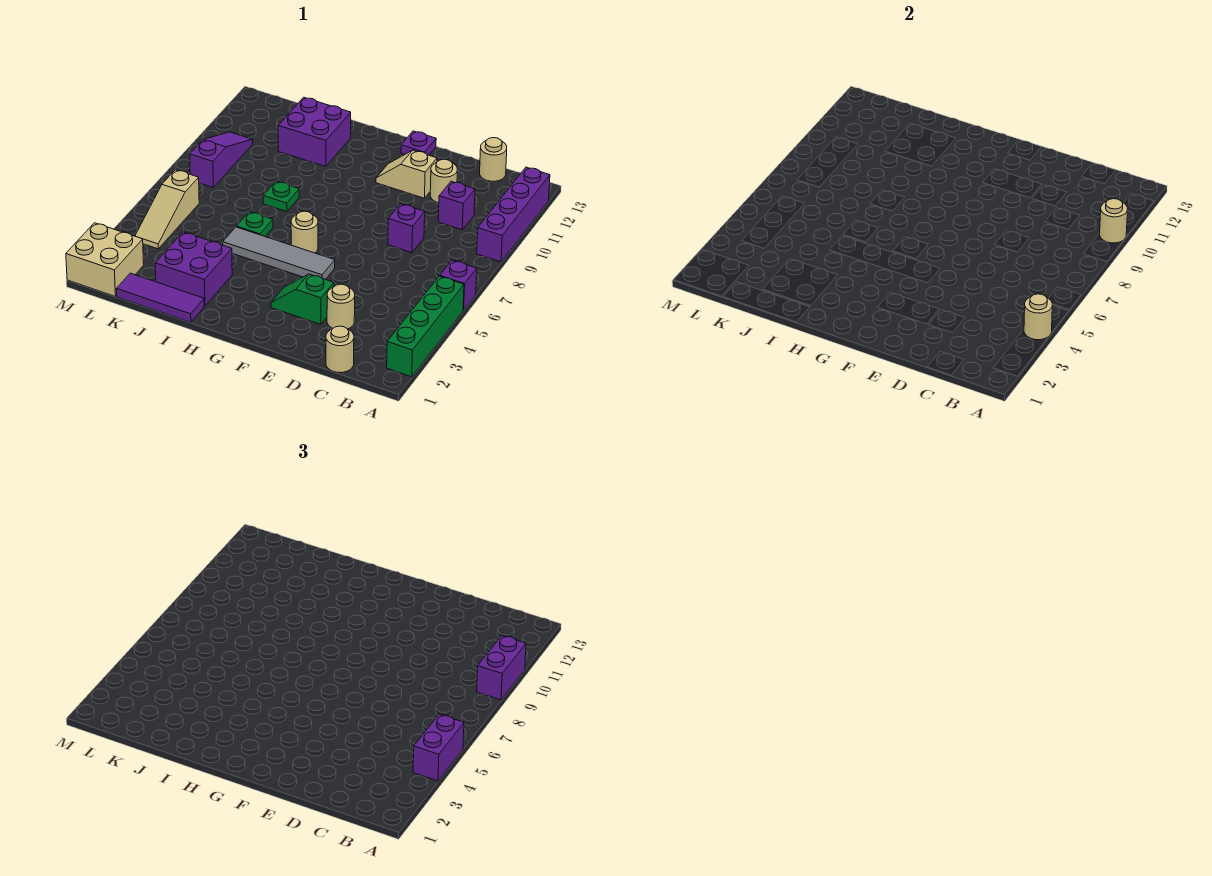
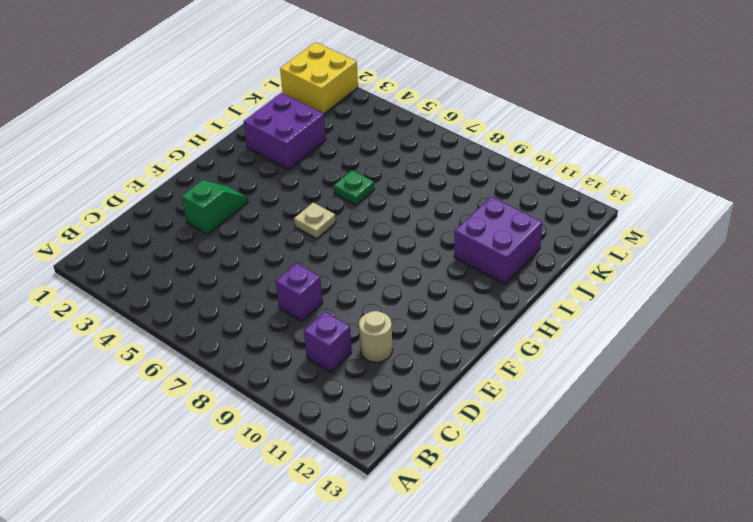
tan 1x1 plate [294,203,336,239] -> tan 1x1 round brick [291,211,318,253]
yellow 2x2 brick [280,42,358,114] -> tan 2x2 brick [66,223,144,297]
none -> green 1x4 brick [387,276,464,377]
none -> purple 1x1 brick [440,260,477,310]
none -> purple 1x4 brick [477,167,550,262]

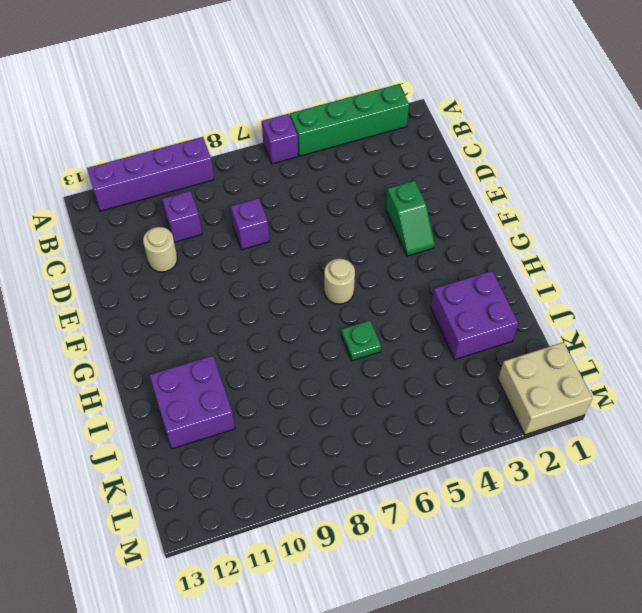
none -> tan 1x1 round brick [326,326,354,373]
none -> tan 1x1 round brick [480,138,507,181]
none -> tan 1x1 round brick [327,284,355,329]

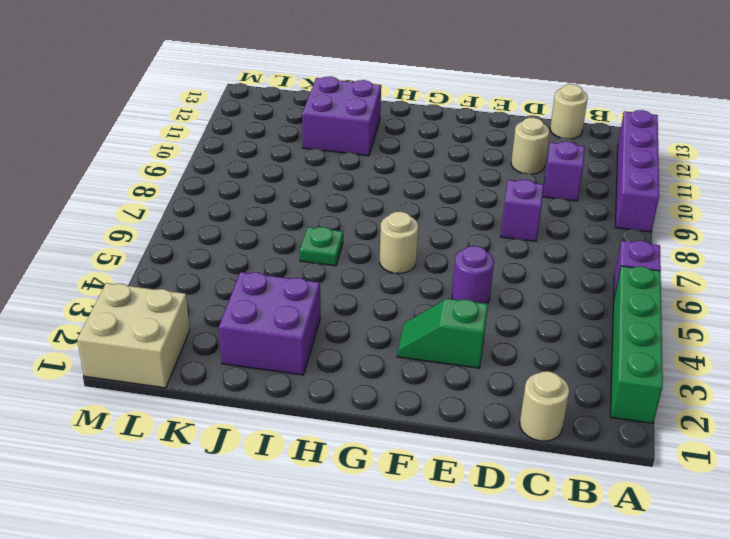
purple 1x1 round brick [452,246,494,304] -> none
none -> tan 1x1 round brick [327,284,355,329]
none -> tan 1x2 slope [376,150,437,198]
none -> grey 1x4 tile [223,227,335,279]

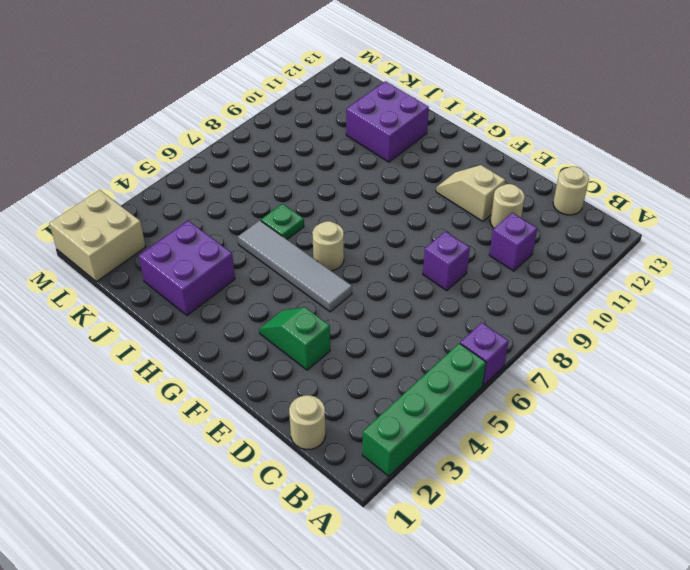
none -> purple 1x4 brick [477,167,550,262]
none -> tan 1x1 round brick [327,284,355,329]
none -> purple 1x1 plate [401,131,436,155]

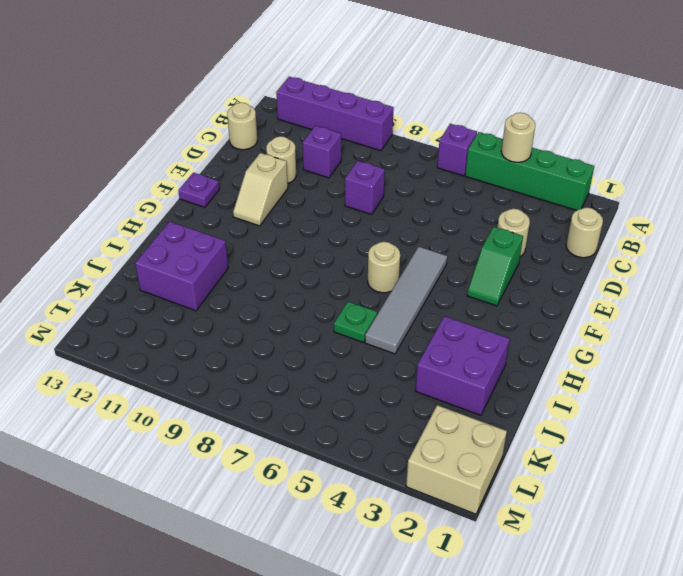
none -> purple 1x3 tile [116,273,204,322]
none -> green 1x1 plate [263,181,299,212]
none -> tan 1x3 slope [135,170,199,249]

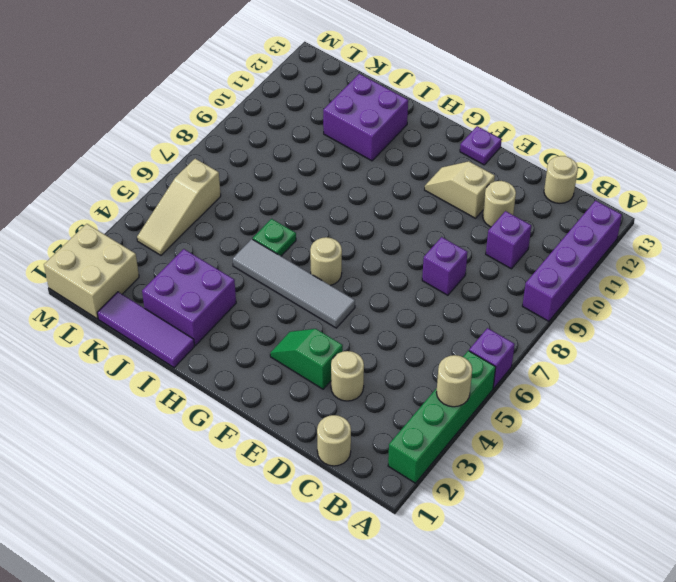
none -> green 1x1 plate [263,181,299,212]
none -> purple 1x3 slope [190,132,253,187]
none -> tan 1x1 round brick [1100,199,1128,243]

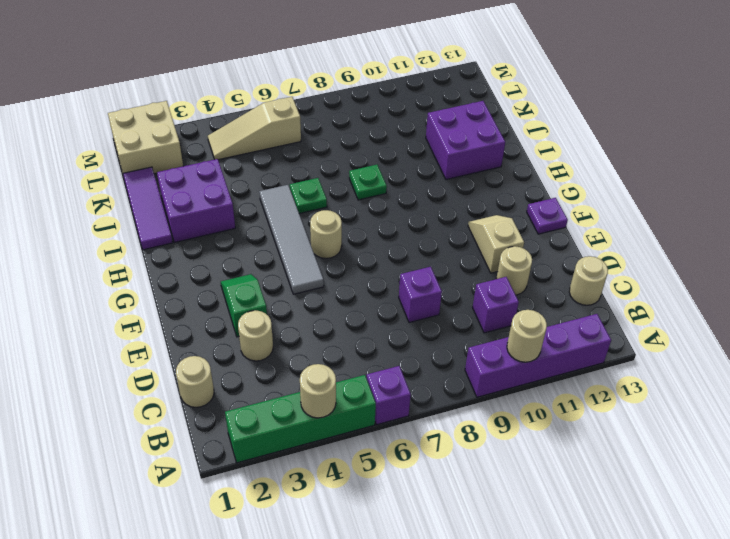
none -> purple 1x3 slope [190,132,253,187]
none -> purple 1x2 brick [413,714,464,781]
none -> purple 1x2 brick [477,636,526,700]

